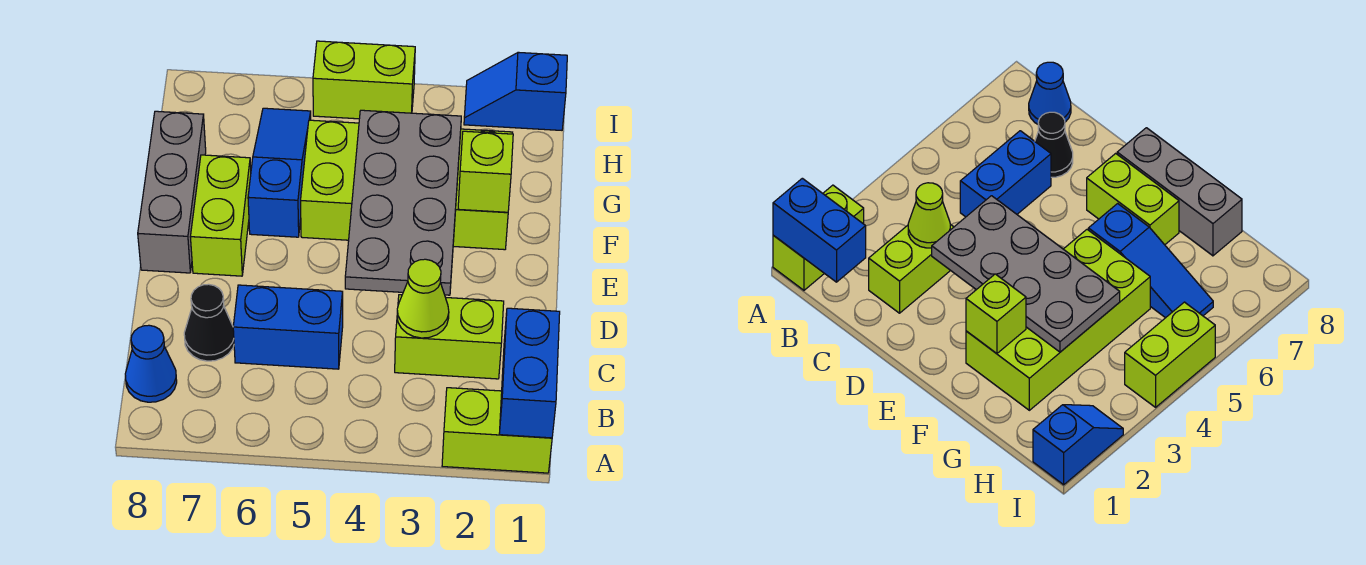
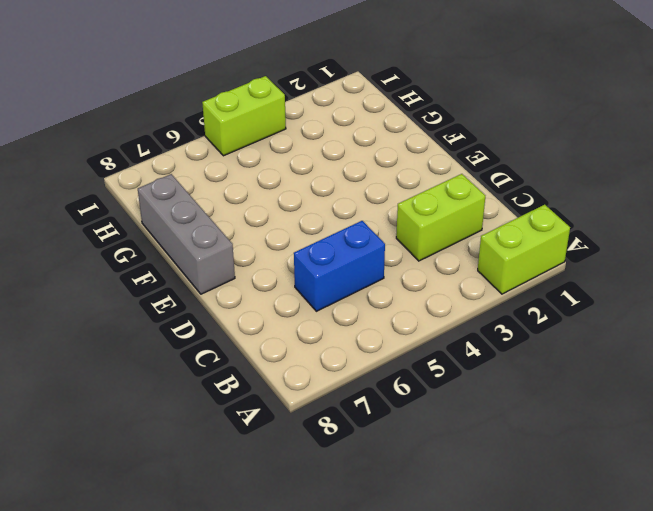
none -> blue 1x1 cone [125,325,177,402]
none -> black 1x1 cone [184,284,234,361]
none -> lime 1x2 brick [191,155,251,276]

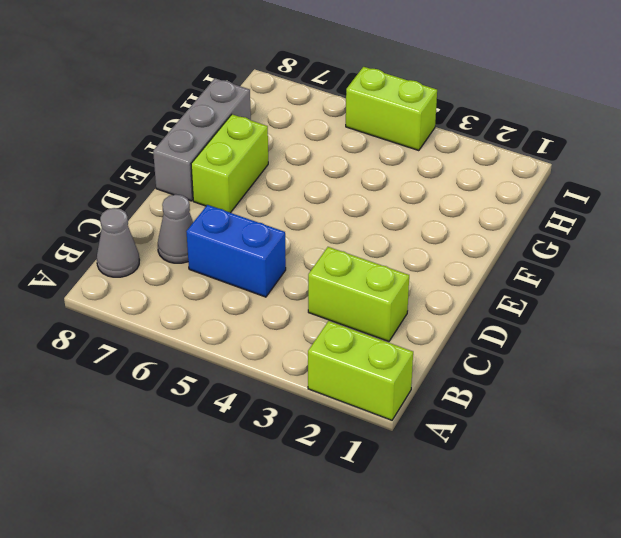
grey 1x1 cone [97,208,139,277] -> blue 1x1 cone [125,325,177,402]
grey 1x1 cone [158,195,193,263] -> black 1x1 cone [184,284,234,361]
none -> lime 2x4 brick [301,120,512,250]
none -> blue 1x3 slope [248,108,311,237]
none -> blue 1x2 slope [464,52,567,130]

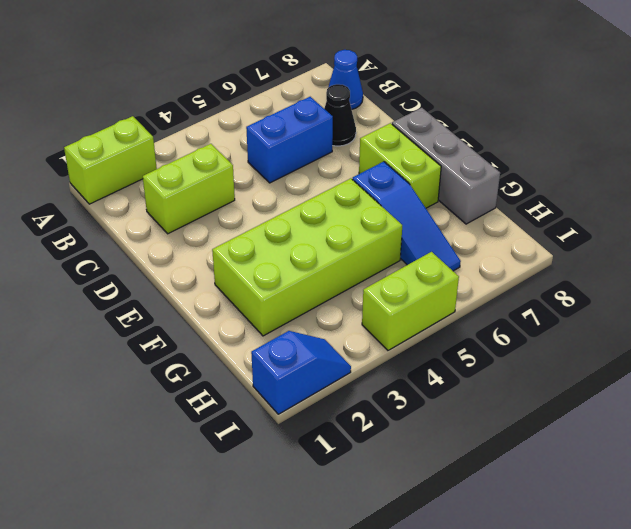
none -> blue 1x2 brick [499,308,560,438]
none -> lime 1x1 cone [397,259,449,338]
none -> grey 2x4 plate [345,110,461,295]

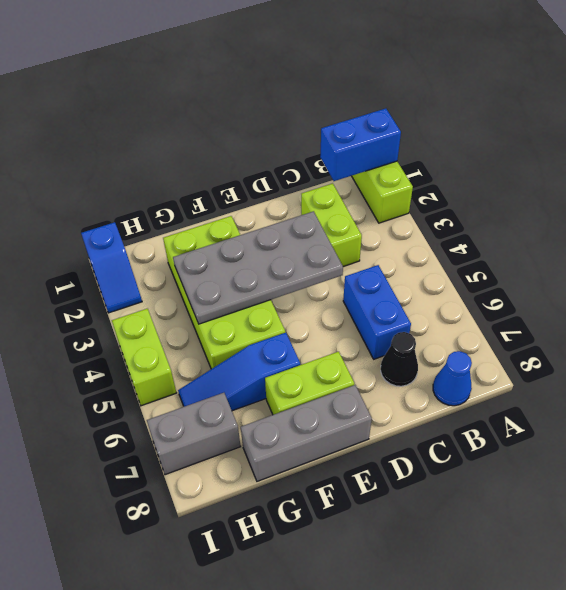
grey 1x2 brick [147,393,241,475] -> none
none -> lime 1x1 cone [397,259,449,338]
none -> lime 1x1 brick [458,131,513,212]

